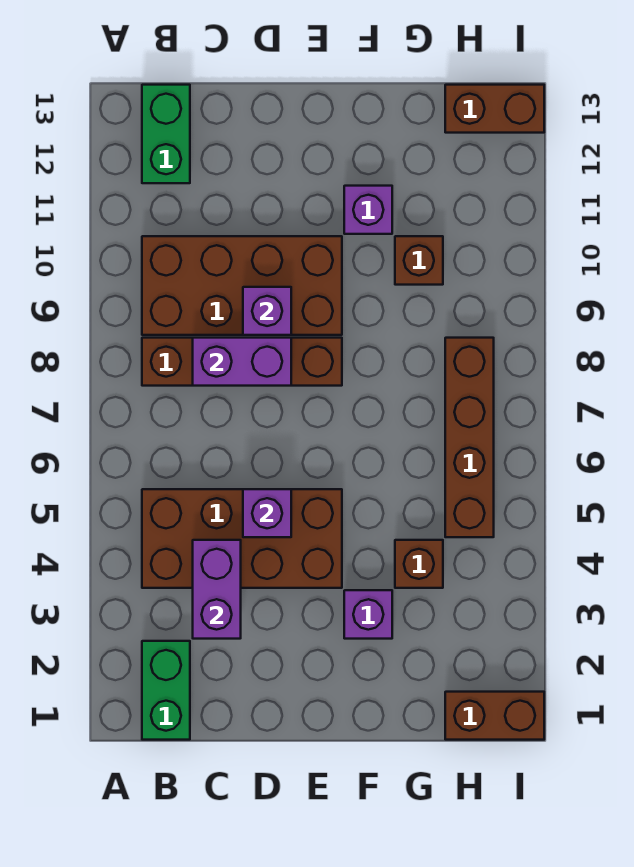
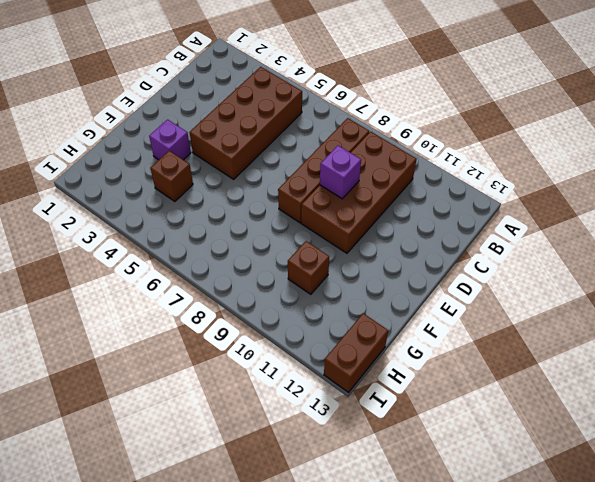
none -> green 1x2 brick [142,641,190,740]
none -> green 1x2 brick [142,85,190,183]
none -> purple 1x1 brick [344,186,392,234]

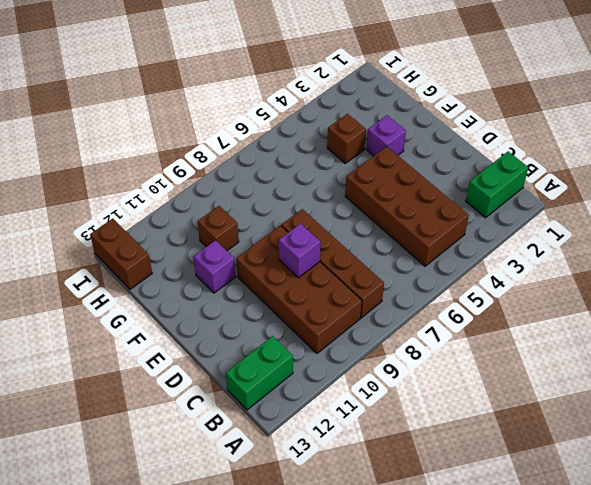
none -> brown 1x2 brick [445,692,544,740]
none -> brown 1x4 brick [445,338,494,537]
none -> purple 1x2 brick [193,540,241,639]

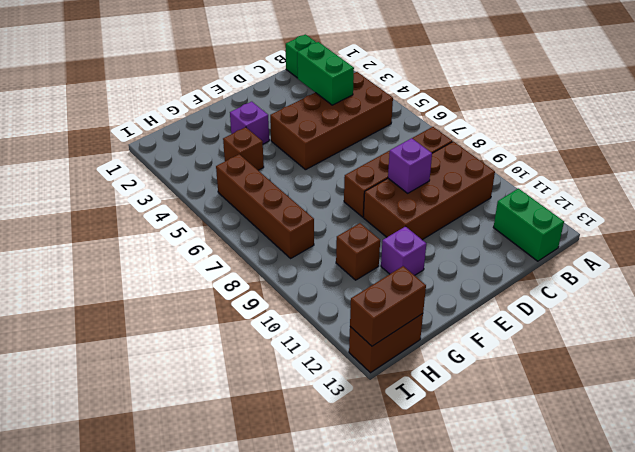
green 1x2 brick [297,42,354,105] -> purple 1x2 brick [193,540,241,639]
brown 1x2 brick [350,266,426,346] -> brown 1x2 brick moved to [445,692,544,740]
none -> purple 1x2 brick [193,338,291,386]
none -> purple 1x1 brick [243,489,291,537]

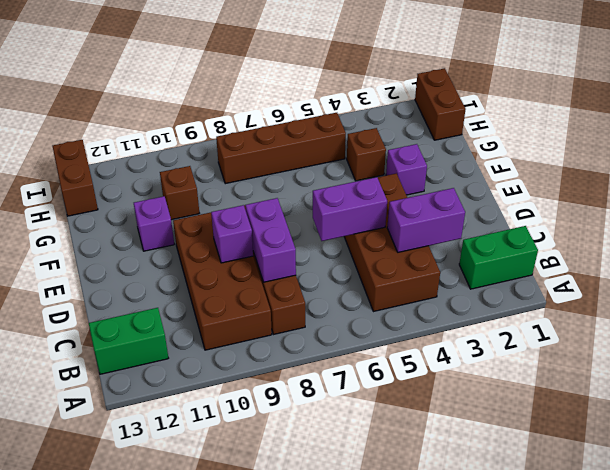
purple 1x2 brick [313,177,387,241] -> purple 1x1 brick [243,489,291,537]

